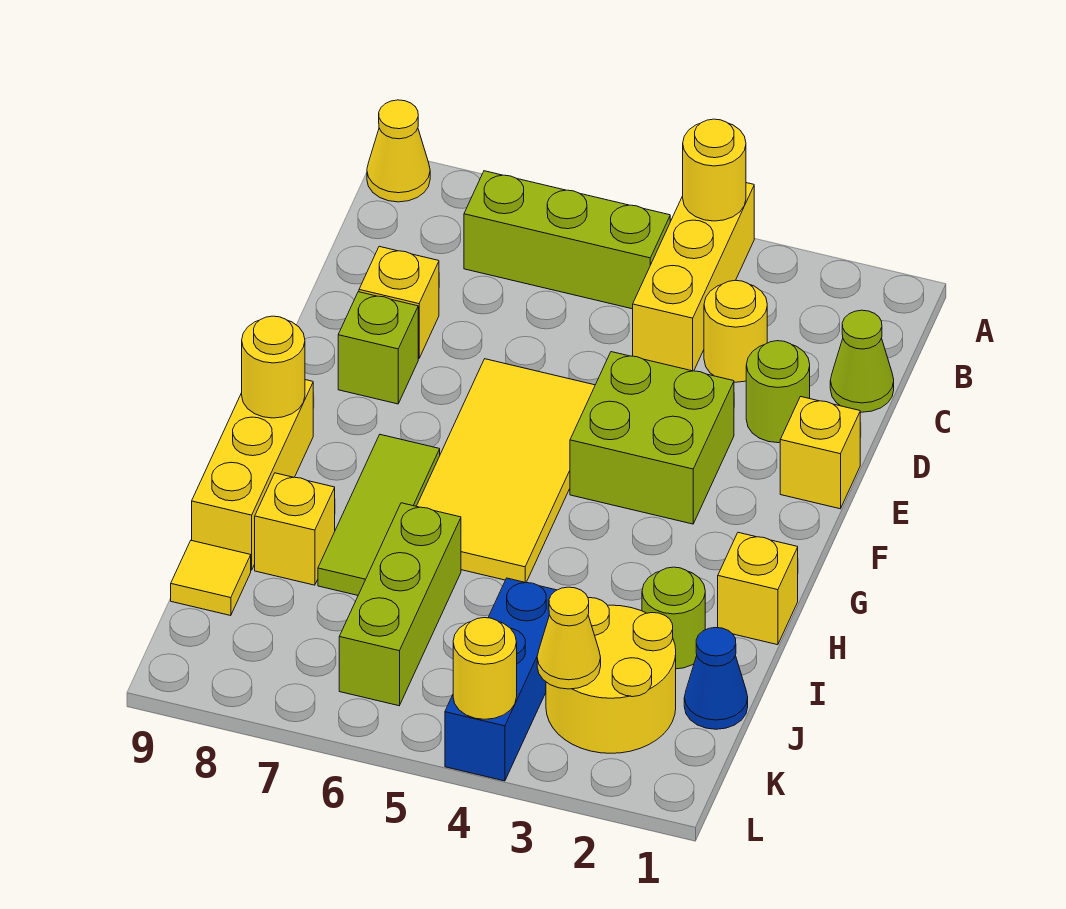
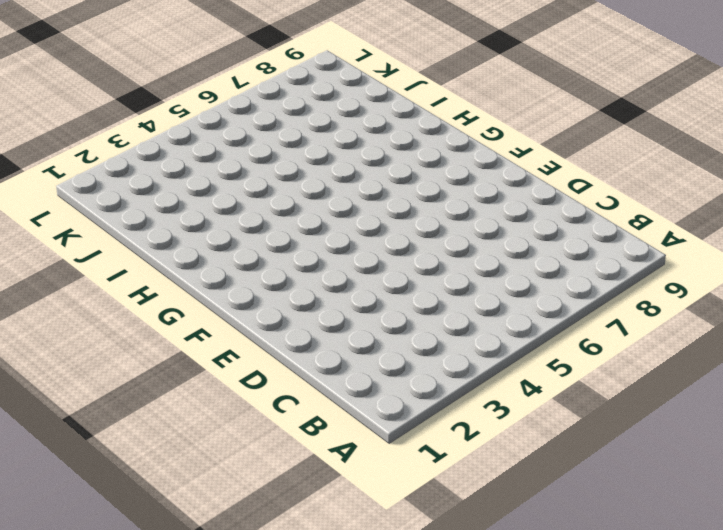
none -> yellow 1x3 brick [633,183,754,371]
none -> yellow 1x1 cone [367,100,430,202]
none -> lime 1x3 brick [464,171,670,309]

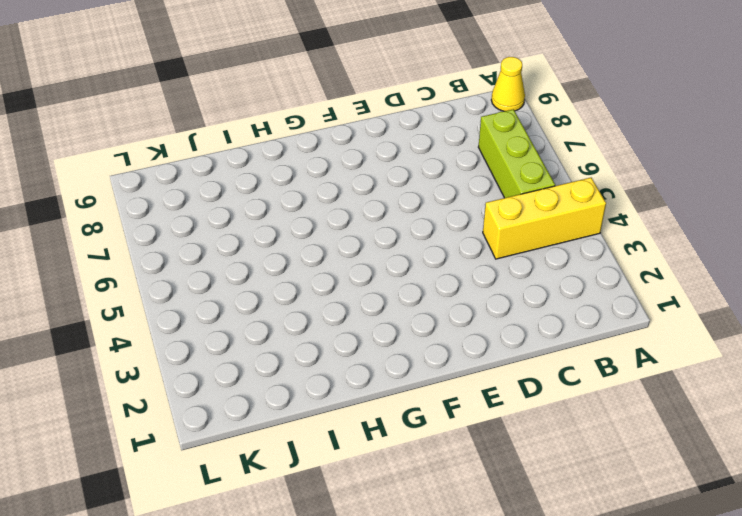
none -> lime 1x1 cone [830,310,894,412]
none -> yellow 1x1 round brick [704,280,767,382]
none -> lime 1x1 round brick [746,341,810,443]

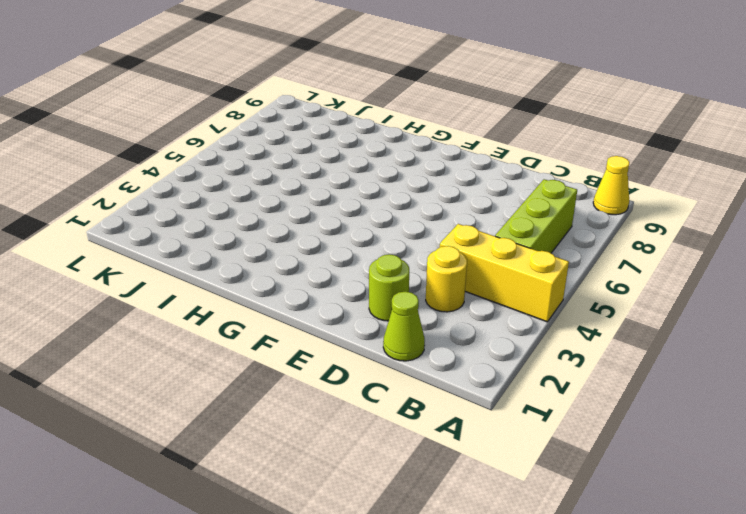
none -> yellow 1x1 brick [359,246,439,359]
none -> yellow 1x1 brick [780,397,860,509]
none -> lime 2x2 brick [570,352,734,524]

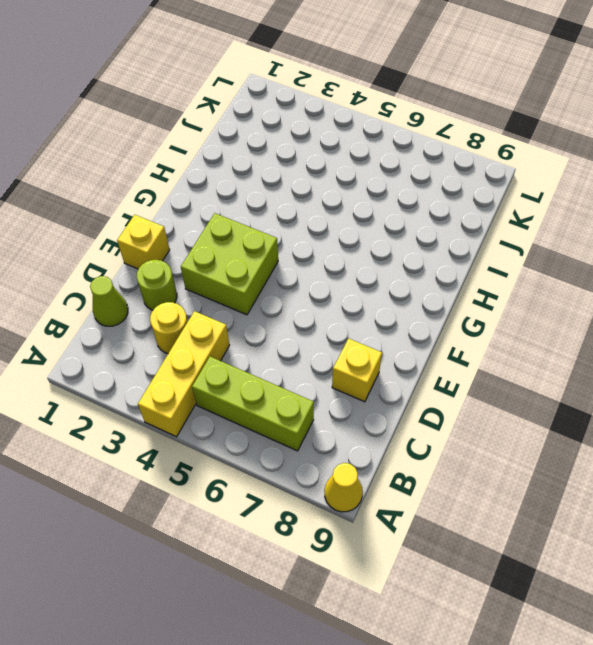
none -> yellow 2x4 tile [417,359,595,583]
none -> lime 1x1 brick [338,292,418,404]
none -> lime 1x3 tile [318,435,440,595]

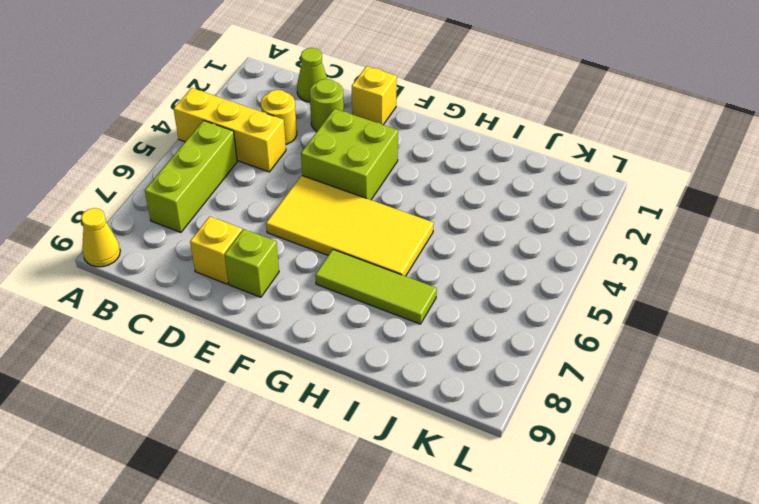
none -> yellow 1x3 brick [192,380,313,570]
none -> yellow 1x1 brick [718,533,798,645]
none -> lime 1x1 round brick [642,567,705,669]

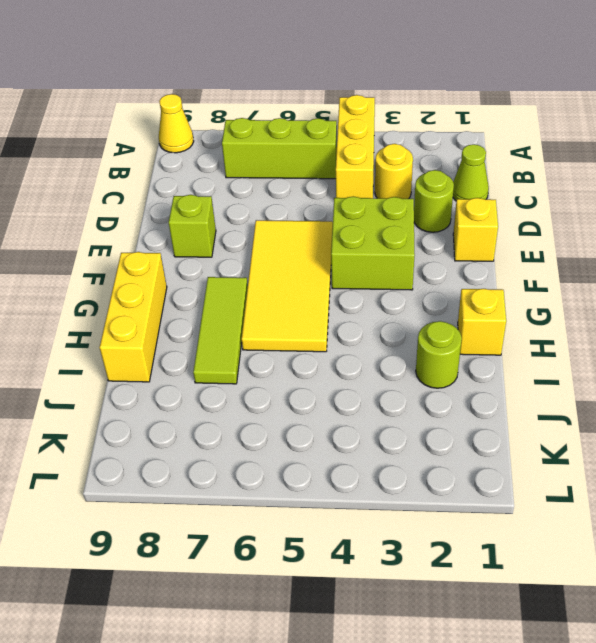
none -> yellow 1x1 brick [359,246,439,359]
none -> lime 1x3 brick [339,503,461,706]
none -> yellow 1x1 brick [255,473,335,585]

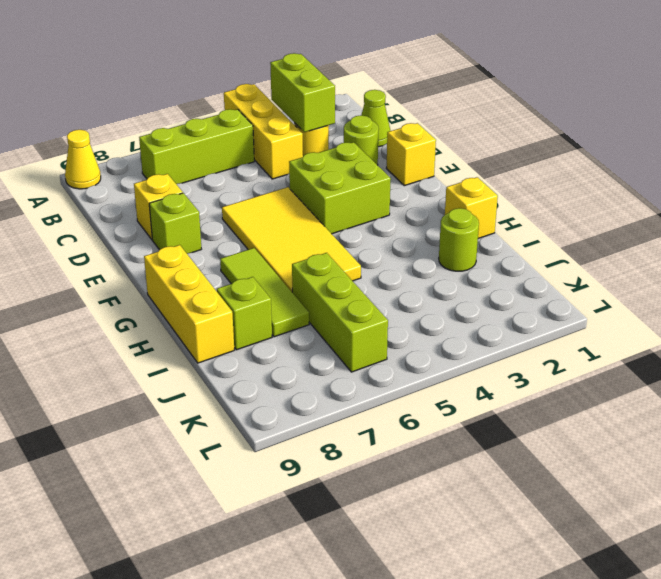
lime 1x2 brick [270,53,335,132] -> none
lime 1x1 brick [217,277,272,350] -> yellow 1x1 brick [255,473,335,585]
none -> blue 1x1 cone [684,628,748,729]
none -> yellow 2x2 round brick [546,598,676,753]
none -> blue 1x3 brick [445,578,556,781]

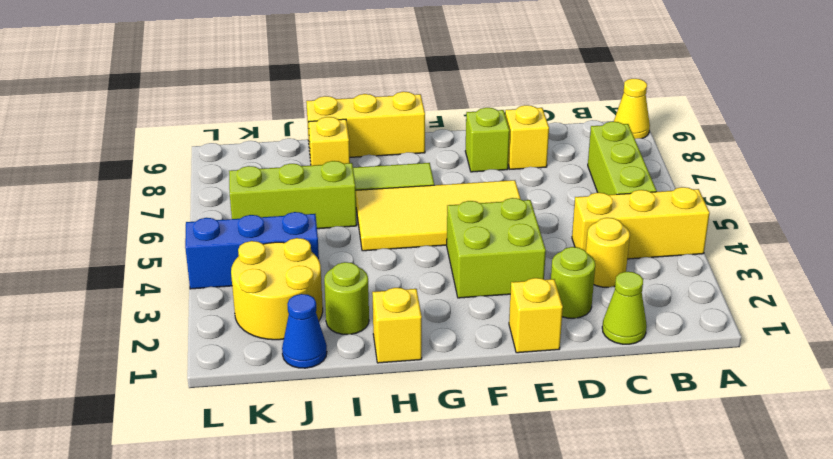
none -> yellow 1x1 tile [171,540,251,616]
none -> yellow 1x1 round brick [683,119,746,221]
none -> yellow 1x1 round brick [242,316,305,418]

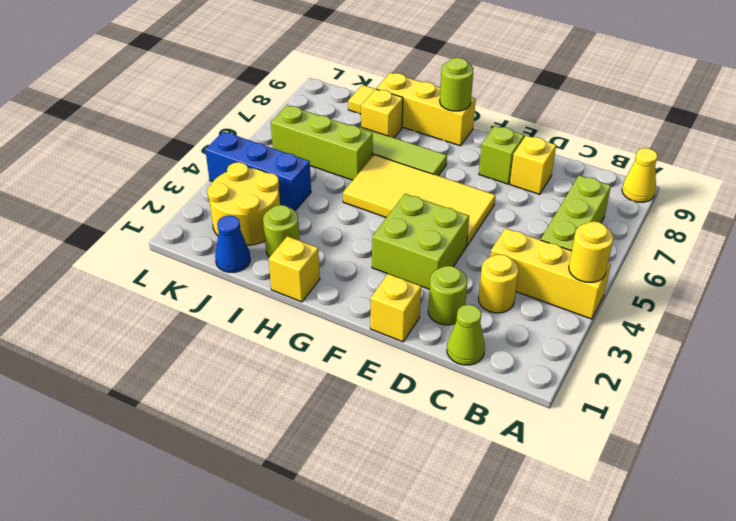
lime 1x1 round brick [440,58,473,111] -> yellow 1x1 round brick [242,316,305,418]
none -> yellow 1x1 cone [537,587,601,689]
none -> yellow 1x1 round brick [453,618,517,719]

